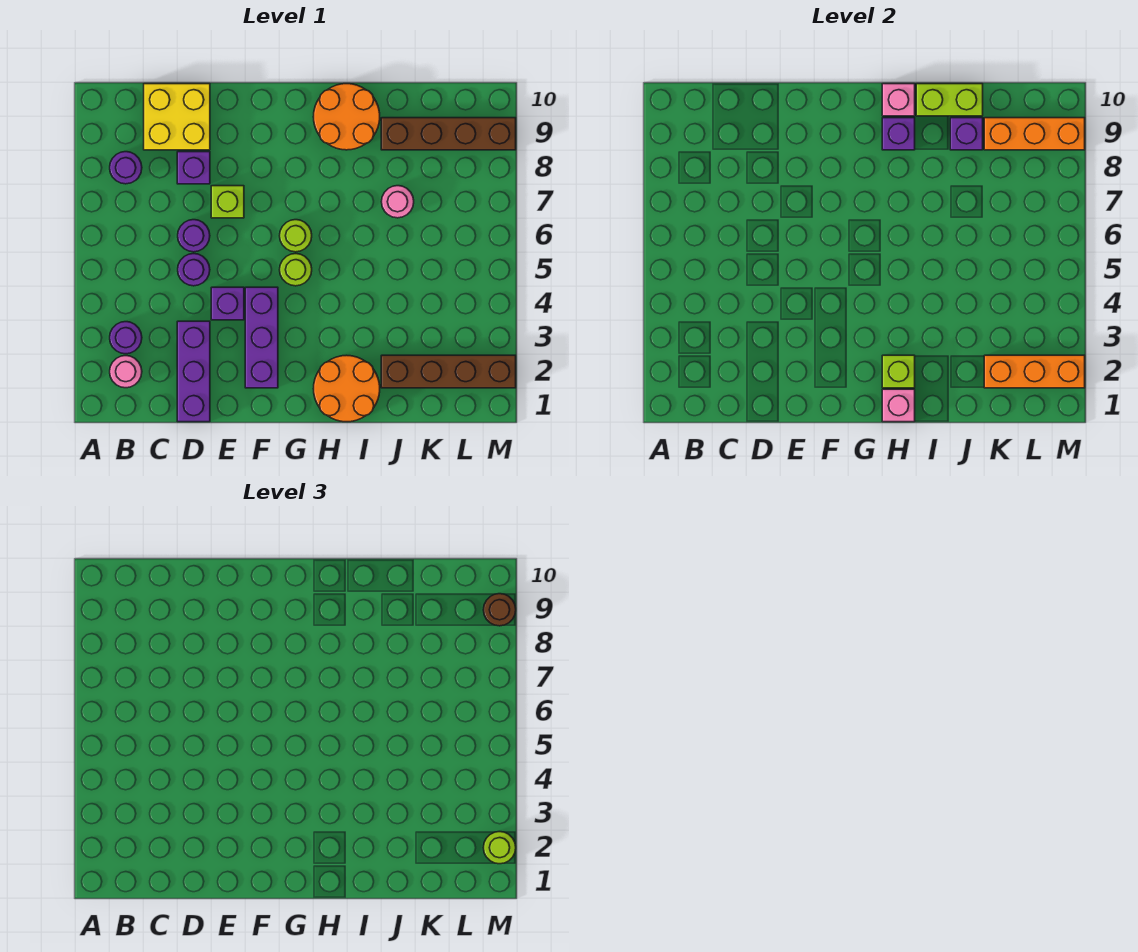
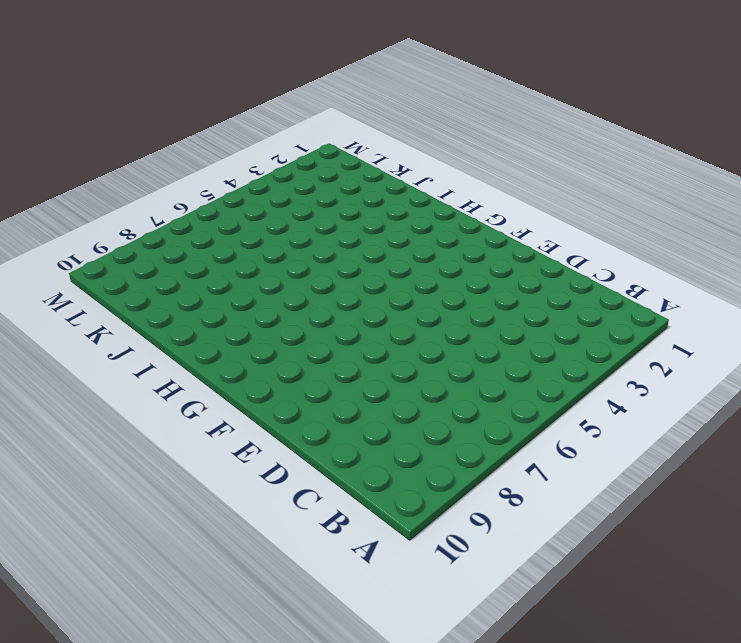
none -> pink 1x1 round brick [110,356,142,388]
none -> purple 1x1 round brick [110,322,142,354]
none -> purple 1x1 round brick [110,152,142,184]

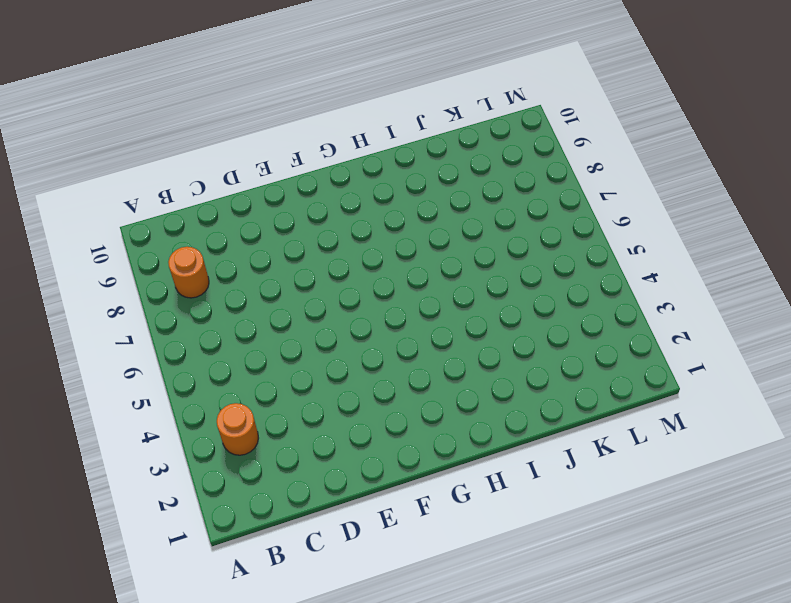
orange 1x1 round brick [217,403,258,455] -> purple 1x1 round brick [110,322,142,354]
orange 1x1 round brick [168,247,209,298] -> purple 1x1 round brick [110,152,142,184]
none -> pink 1x1 round brick [110,356,142,388]
none -> yellow 2x2 brick [144,84,210,150]
none -> purple 1x3 brick [177,321,210,422]

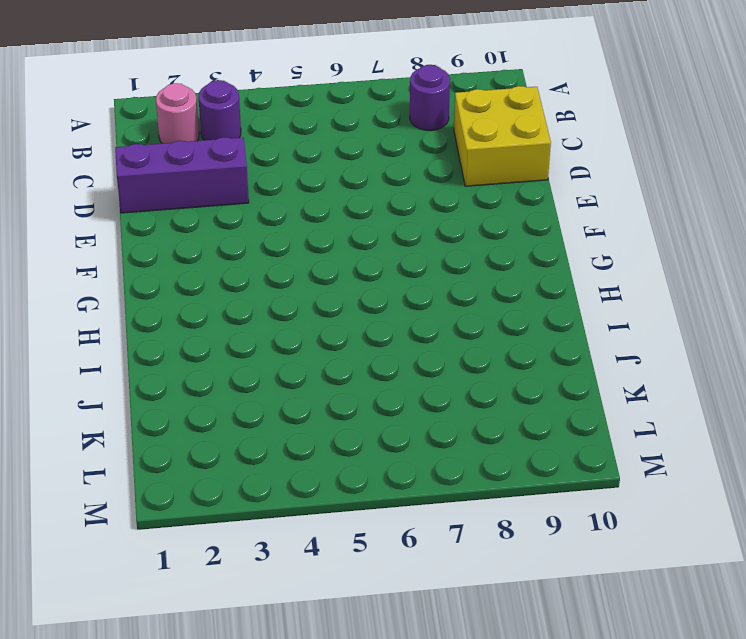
none -> purple 1x1 round brick [178,254,210,286]
none -> purple 1x1 round brick [178,220,210,252]
none -> purple 1x1 brick [177,152,210,184]

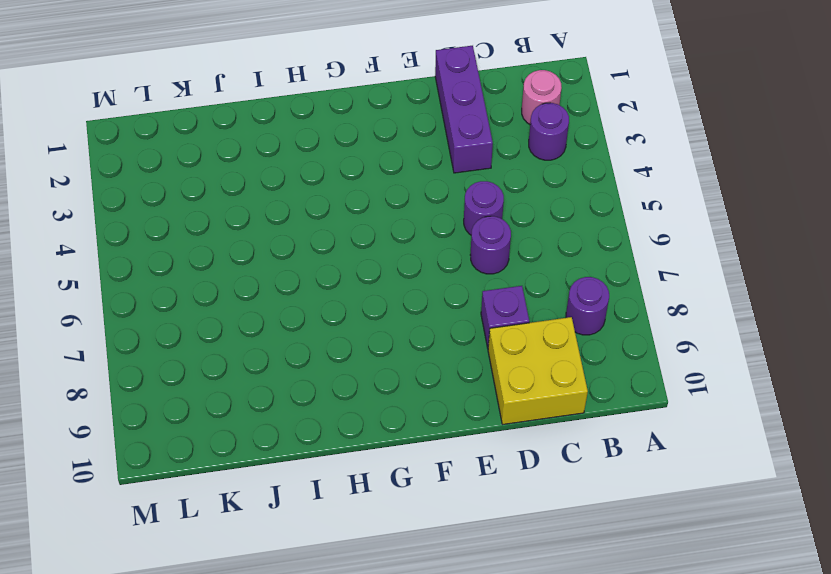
none -> purple 1x1 brick [211,287,244,320]
none -> lime 1x1 brick [211,186,244,218]
none -> purple 1x3 brick [245,287,278,388]

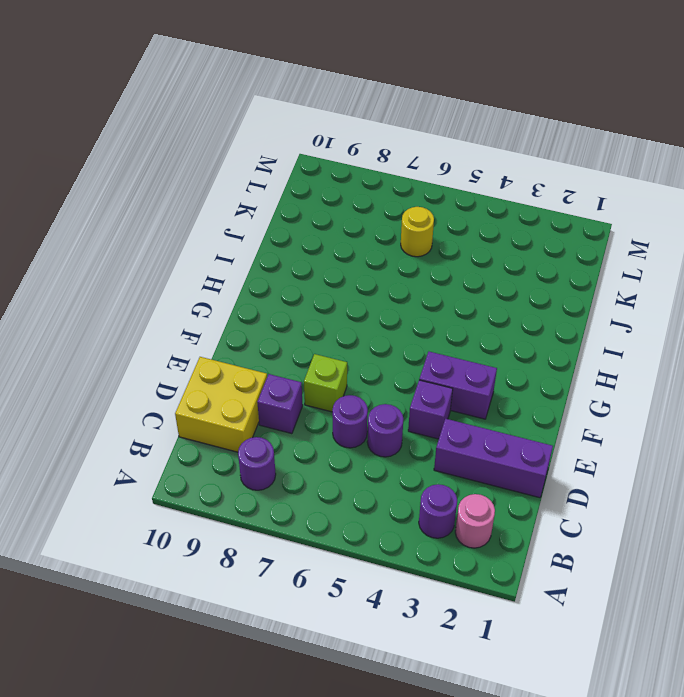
purple 1x2 brick [419,352,497,419] -> purple 1x3 brick [245,287,278,388]
yellow 1x1 round brick [401,207,434,257] -> none
none -> lime 1x1 round brick [280,254,312,286]
none -> lime 1x1 round brick [280,220,312,252]
none -> orange 2x2 round brick [313,355,380,422]

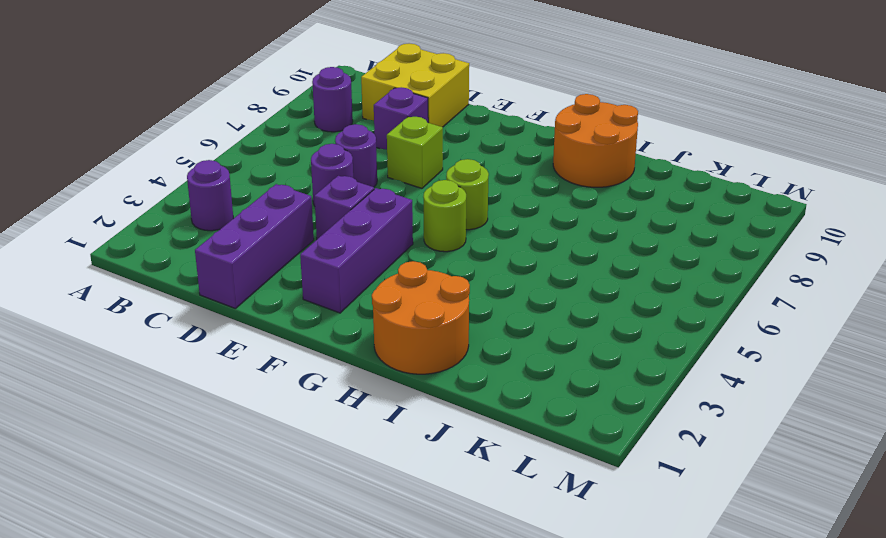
none -> pink 1x1 round brick [110,356,142,388]
none -> brown 1x4 brick [381,355,516,388]
none -> pink 1x1 round brick [381,186,414,218]

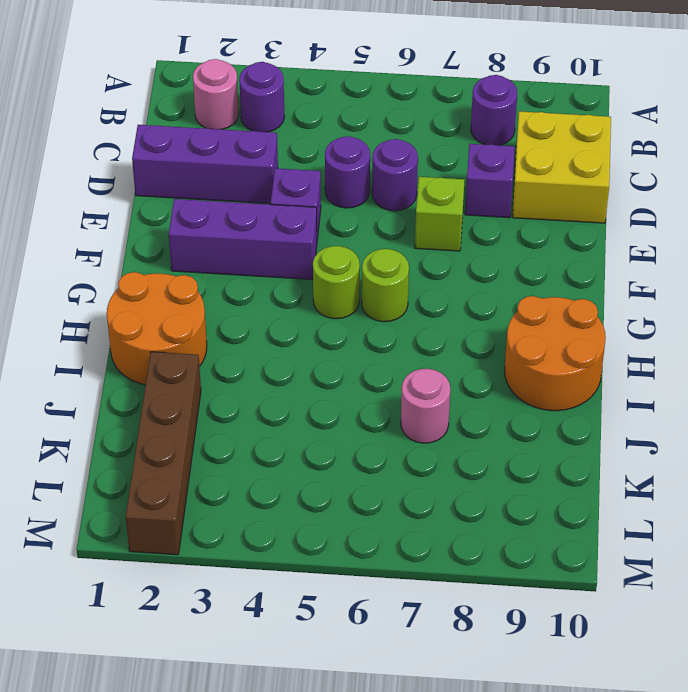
none -> brown 1x4 brick [381,118,516,150]
none -> pink 1x1 brick [882,389,915,422]
none -> lime 1x1 brick [882,355,915,388]

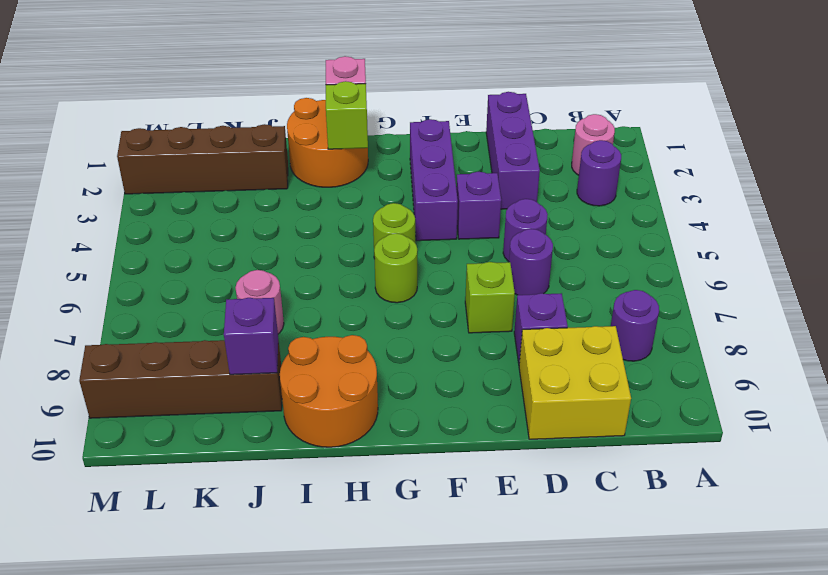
none -> purple 1x1 brick [882,118,915,150]
none -> pink 1x1 brick [882,84,915,116]
none -> lime 1x2 brick [916,84,983,116]

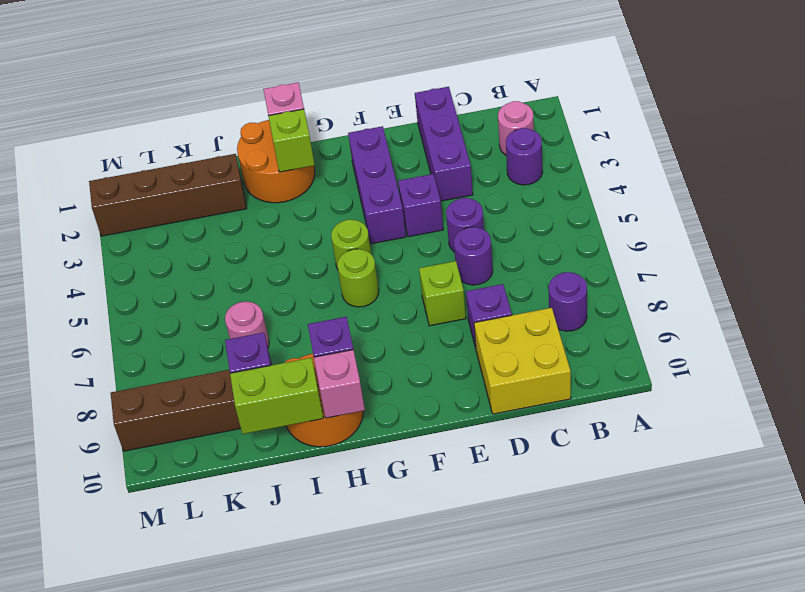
none -> orange 1x3 brick [984,355,1085,388]
none -> orange 1x3 brick [984,118,1085,150]
none -> lime 1x1 round brick [483,832,516,864]

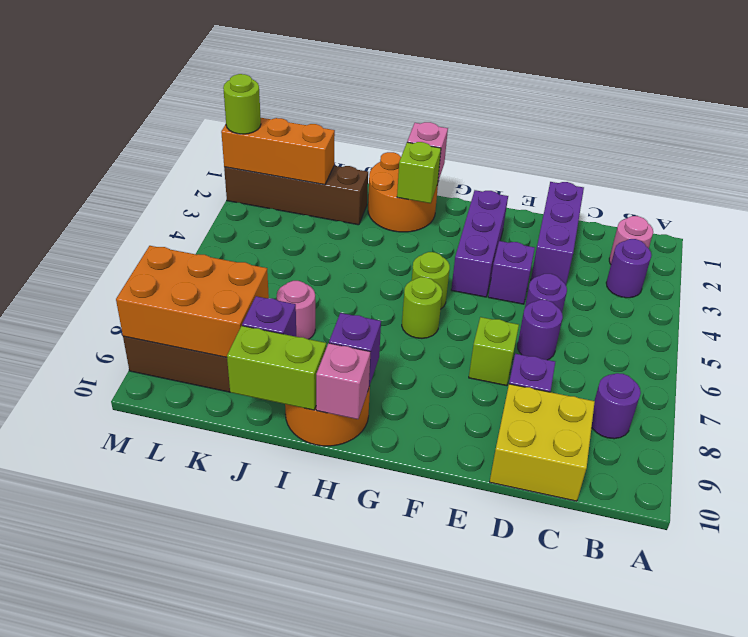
orange 2x3 brick [116,246,269,357] -> orange 1x3 brick [984,118,1085,150]
none -> brown 1x1 round brick [483,594,516,626]

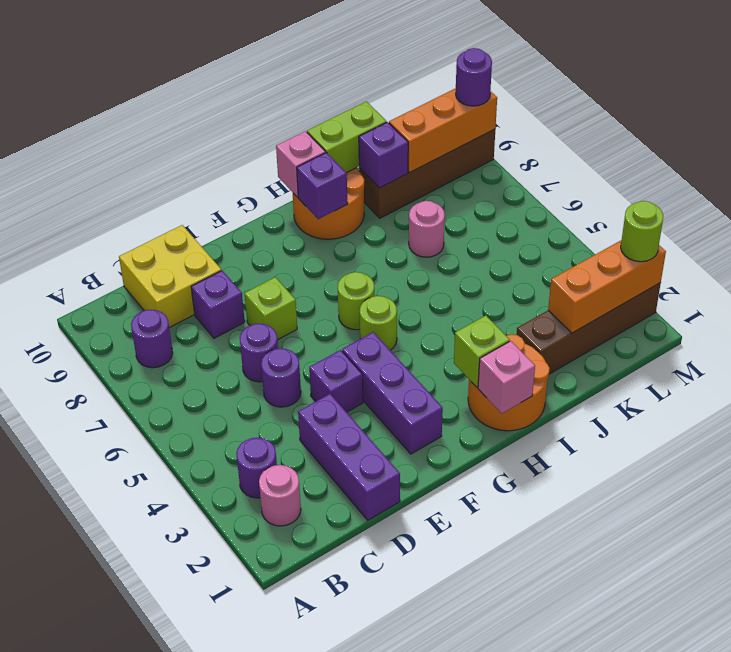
purple 1x1 round brick [456,48,492,106] -> brown 1x1 round brick [483,594,516,626]

